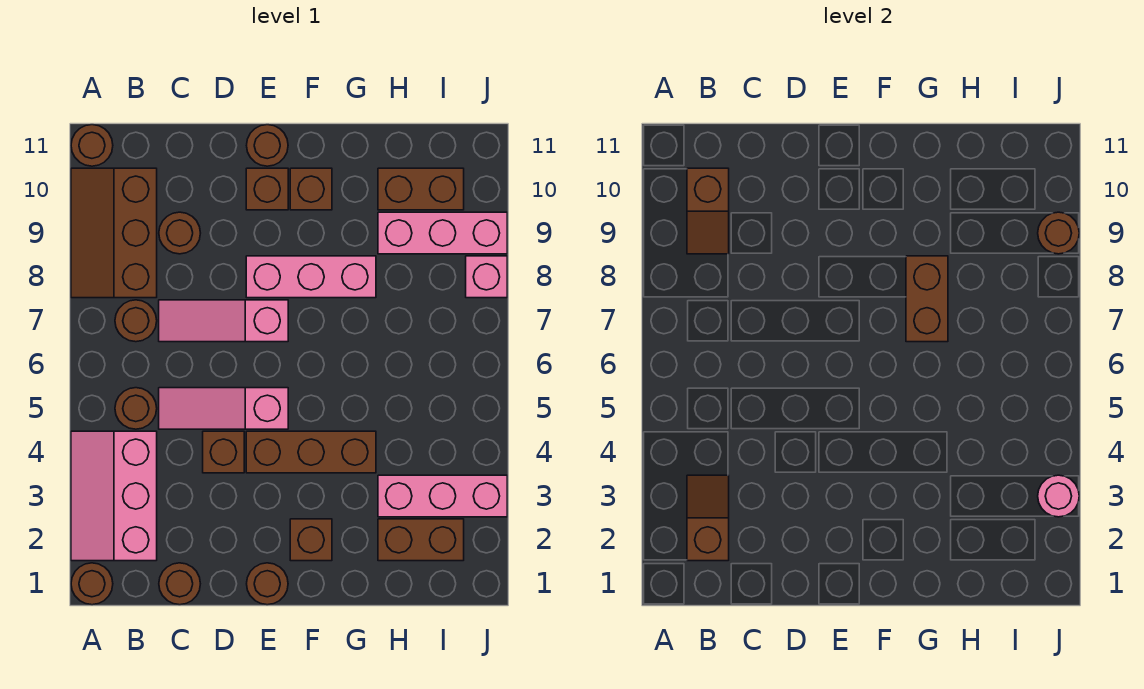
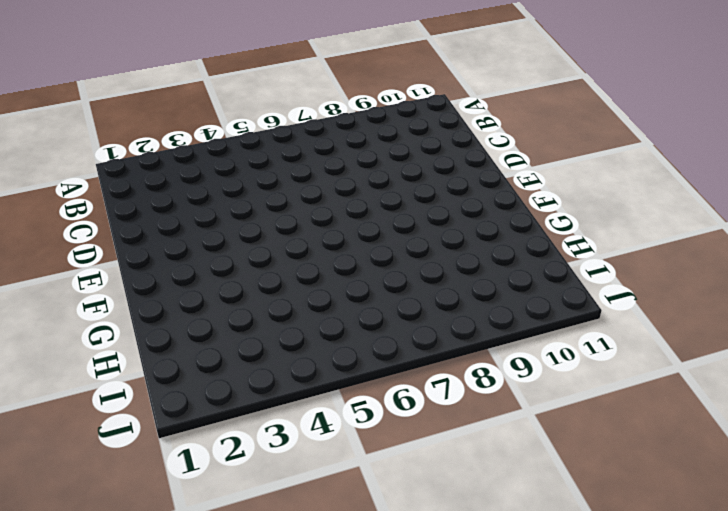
none -> brown 1x1 round brick [71,563,113,605]
none -> pink 2x3 slope [71,431,157,561]
none -> brown 2x3 slope [71,168,157,298]

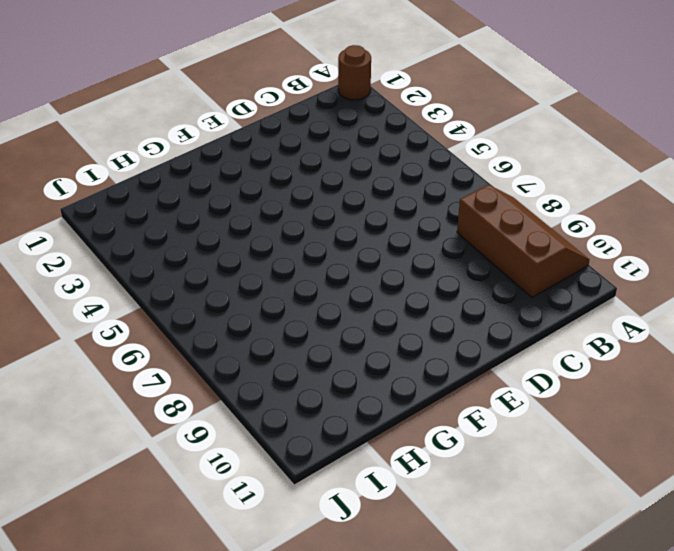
none -> pink 2x3 slope [71,431,157,561]
none -> brown 1x1 round brick [71,125,113,166]
none -> brown 1x1 round brick [115,388,157,429]

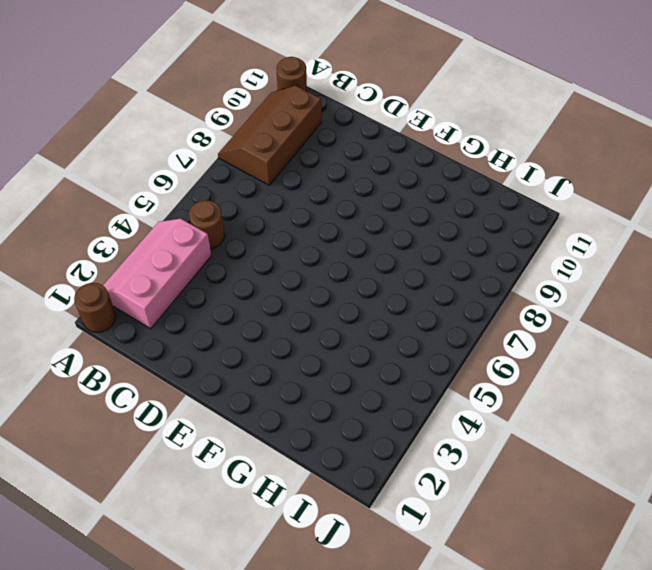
none -> brown 1x1 round brick [115,300,157,342]
none -> brown 1x1 round brick [159,563,200,605]
none -> pink 1x3 slope [159,388,288,429]

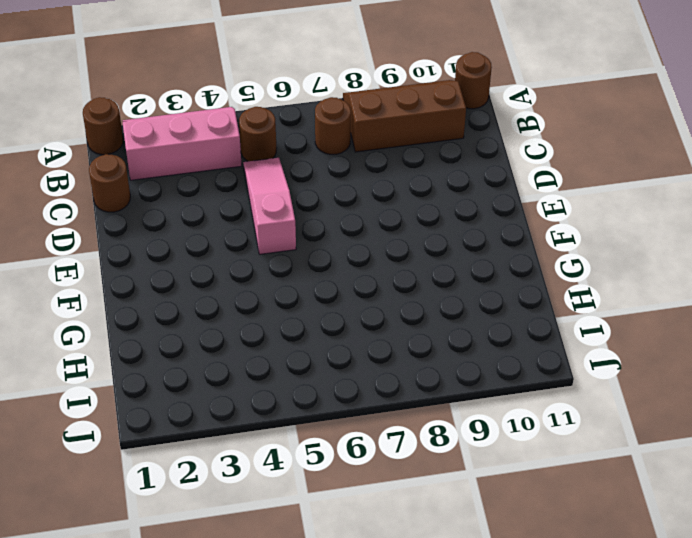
none -> pink 1x3 slope [159,300,288,342]
none -> brown 1x1 round brick [159,212,200,254]
none -> brown 1x1 brick [203,431,244,473]

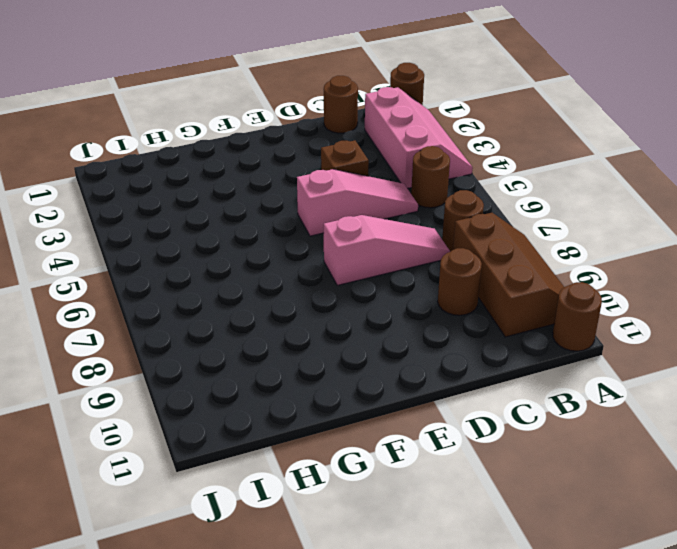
none -> brown 1x1 round brick [247,563,288,605]
none -> brown 1x3 brick [246,431,376,473]
none -> pink 1x3 brick [246,256,376,298]

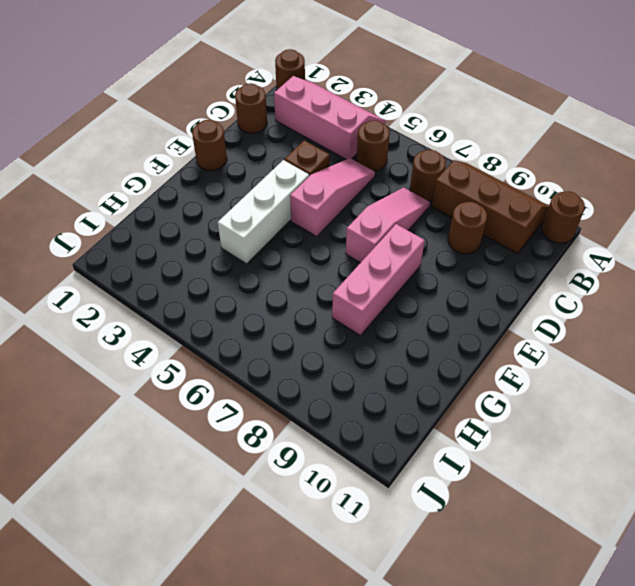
white 1x3 brick [218,160,309,264] -> brown 1x3 brick [246,431,376,473]
none -> brown 1x1 brick [246,168,288,210]
none -> brown 1x1 round brick [247,125,288,166]
none -> brown 1x1 brick [290,519,332,561]

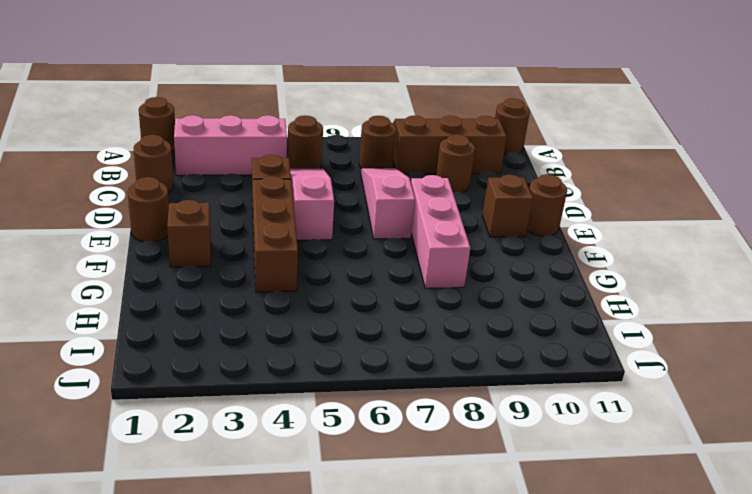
none -> brown 1x1 brick [290,168,332,210]
none -> brown 1x2 brick [378,519,464,561]
none -> pink 1x3 brick [378,475,507,517]

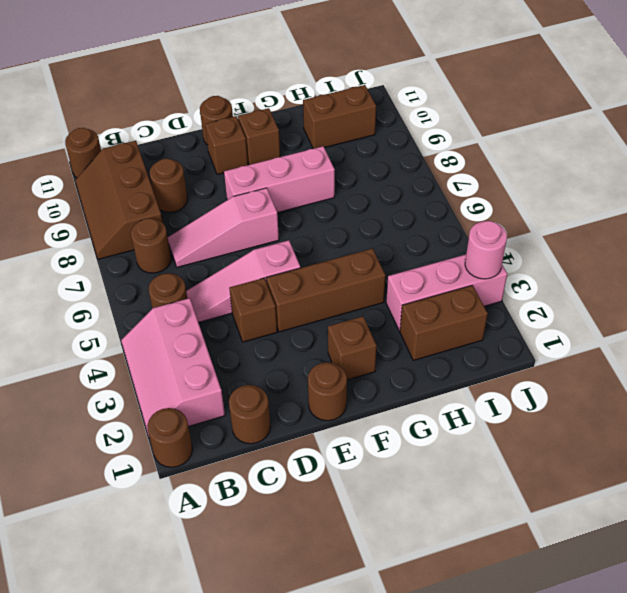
none -> pink 1x3 brick [378,212,507,254]
none -> pink 1x1 brick [466,256,507,298]
none -> brown 1x2 slope [687,475,729,561]

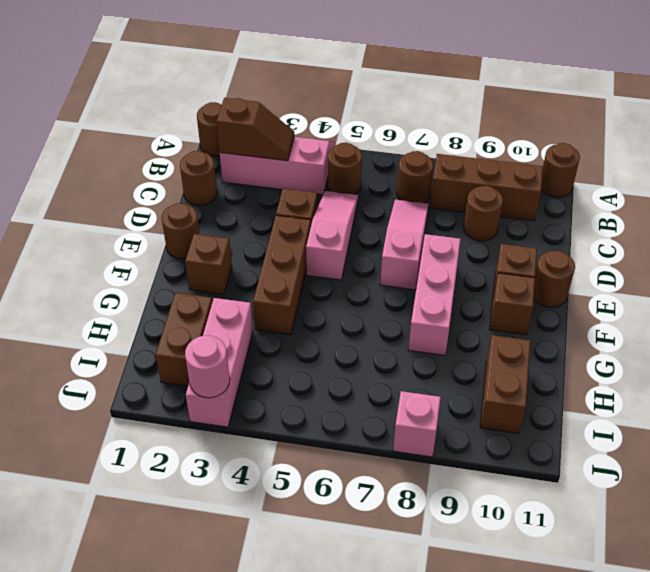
none -> pink 1x3 brick [378,212,507,254]
none -> brown 1x2 slope [687,168,729,254]
none -> brown 1x2 brick [906,256,948,342]

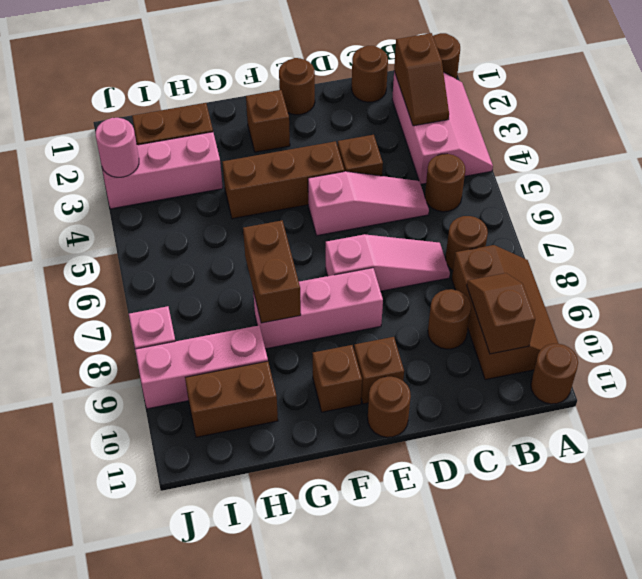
none -> brown 1x1 round brick [1038,212,1079,254]

